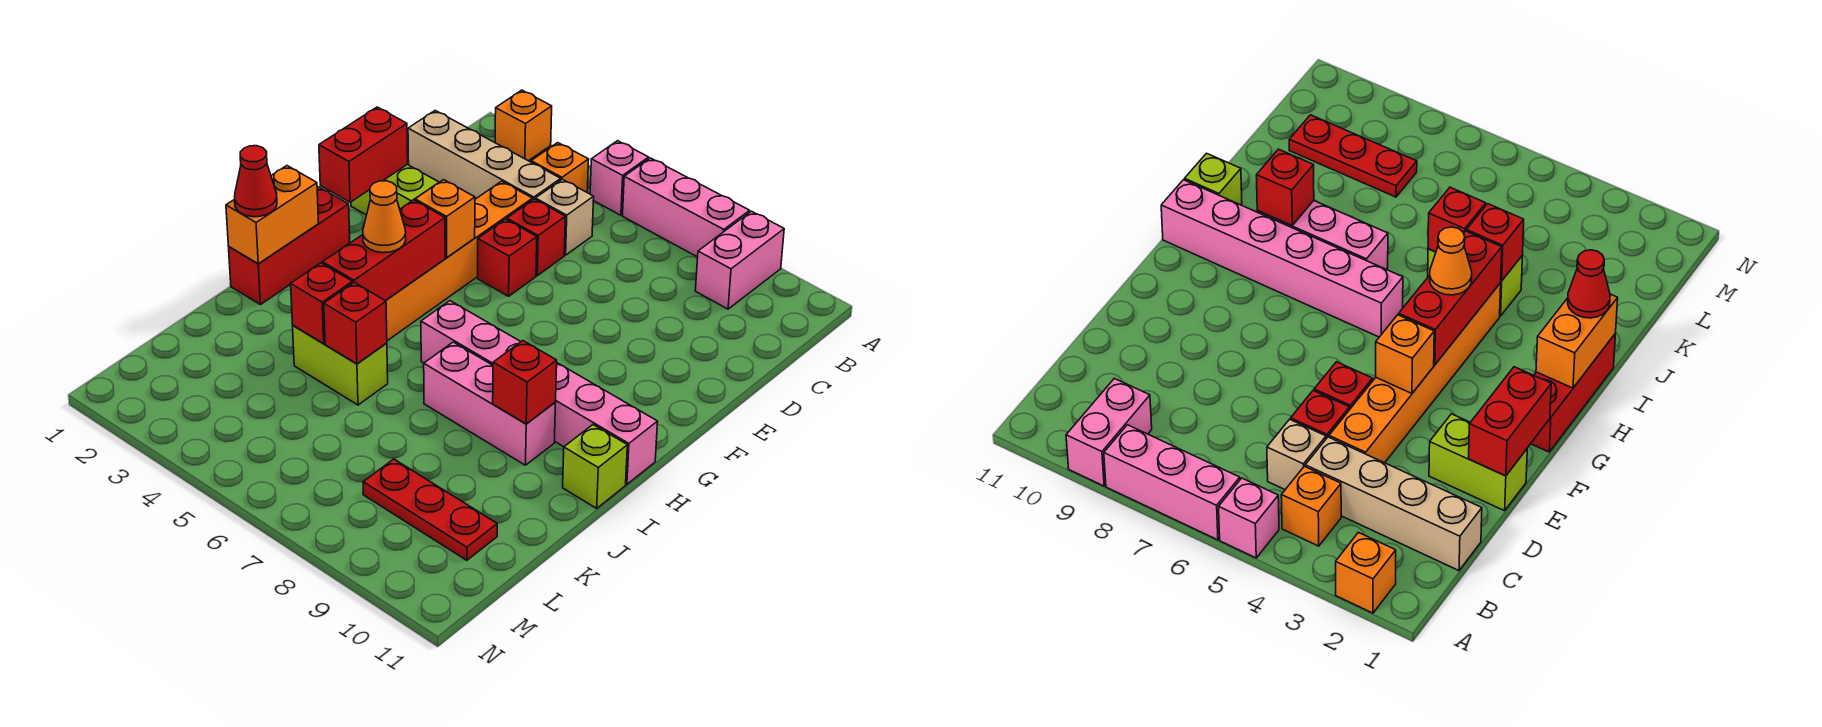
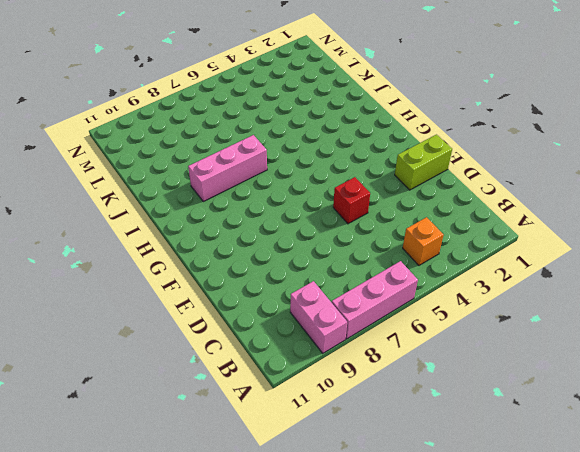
none -> orange 1x1 brick [495,90,552,161]
none -> pink 1x1 brick [590,141,649,215]
none -> tan 1x4 brick [408,111,561,199]

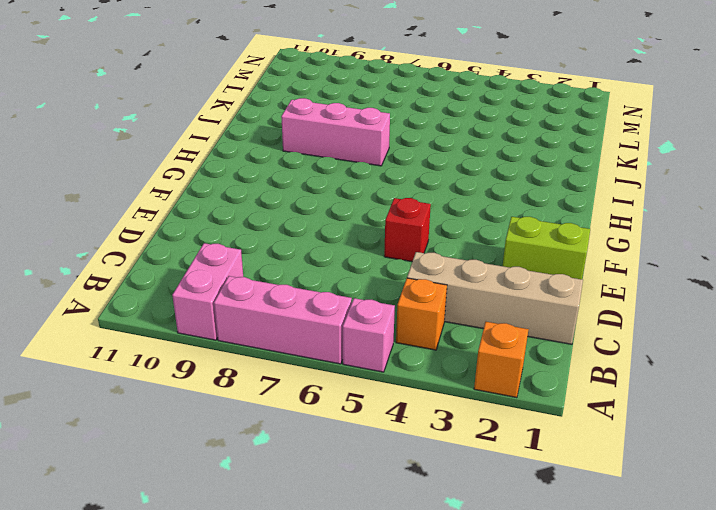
none -> tan 1x1 brick [535,179,594,255]
none -> orange 1x6 brick [386,181,533,341]
none -> red 1x1 brick [507,199,565,276]

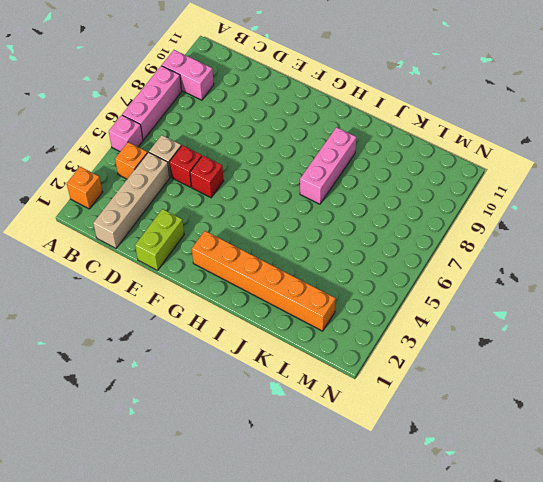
orange 1x6 brick [192,231,336,331] -> orange 1x6 brick moved to [386,181,533,341]
none -> red 1x3 brick [229,187,350,305]
none -> pink 1x6 brick [421,301,658,484]
none -> lime 1x1 brick [563,425,627,508]

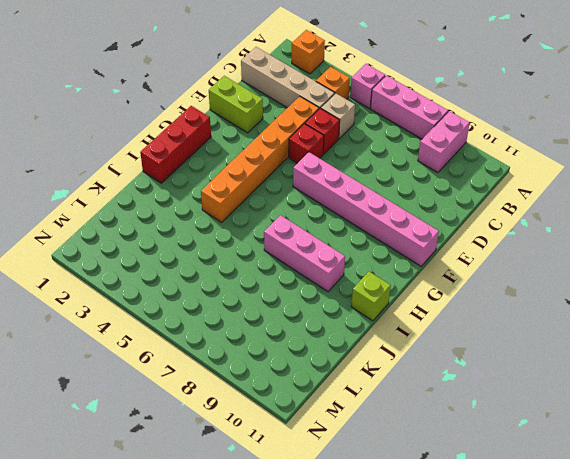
pink 1x6 brick [293,152,439,266] -> pink 1x6 brick moved to [421,301,658,484]
none -> lime 1x2 brick [293,326,388,405]
none -> red 1x3 plate [363,459,497,560]
none -> red 1x2 brick [319,107,408,202]

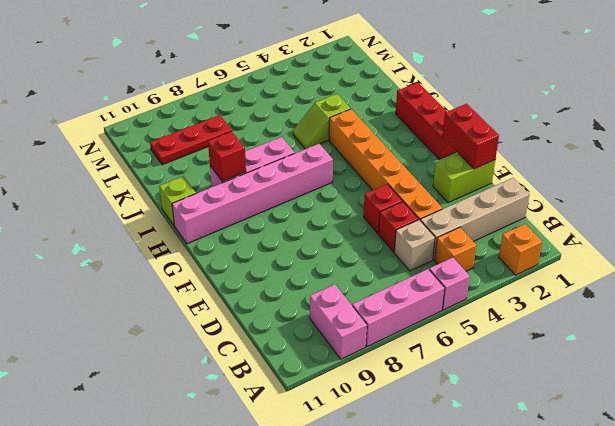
lime 1x2 slope [293,94,351,149] -> lime 1x2 brick [293,326,388,405]
none -> orange 1x1 brick [415,180,475,258]
none -> red 1x3 brick [323,200,445,301]
none -> orange 1x2 brick [226,166,319,264]

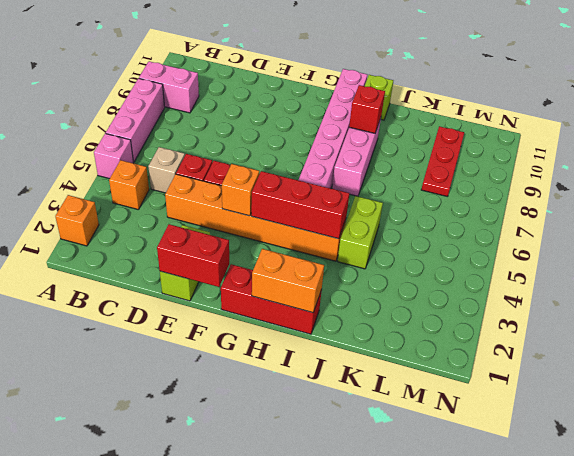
none -> tan 1x4 brick [408,111,561,199]
none -> red 1x1 brick [291,263,353,344]
none -> red 1x1 brick [324,283,387,364]

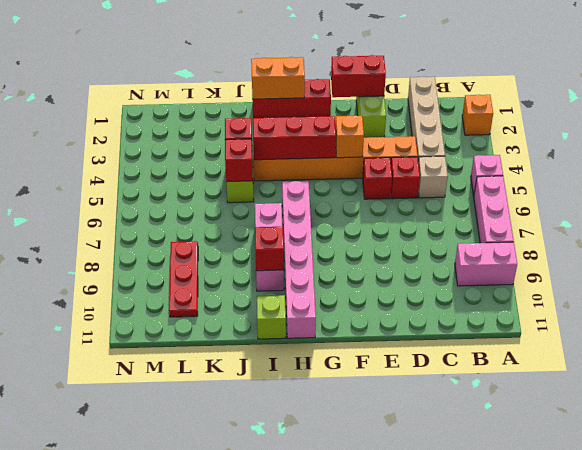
none -> orange 1x1 brick [531,143,589,192]
none -> orange 1x1 cone [363,181,406,253]
none -> red 1x1 cone [235,146,277,217]

